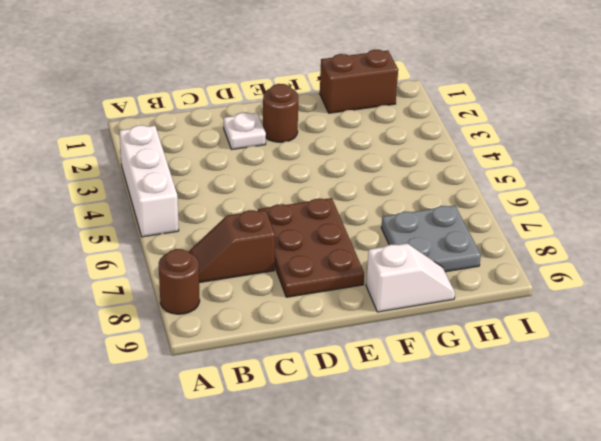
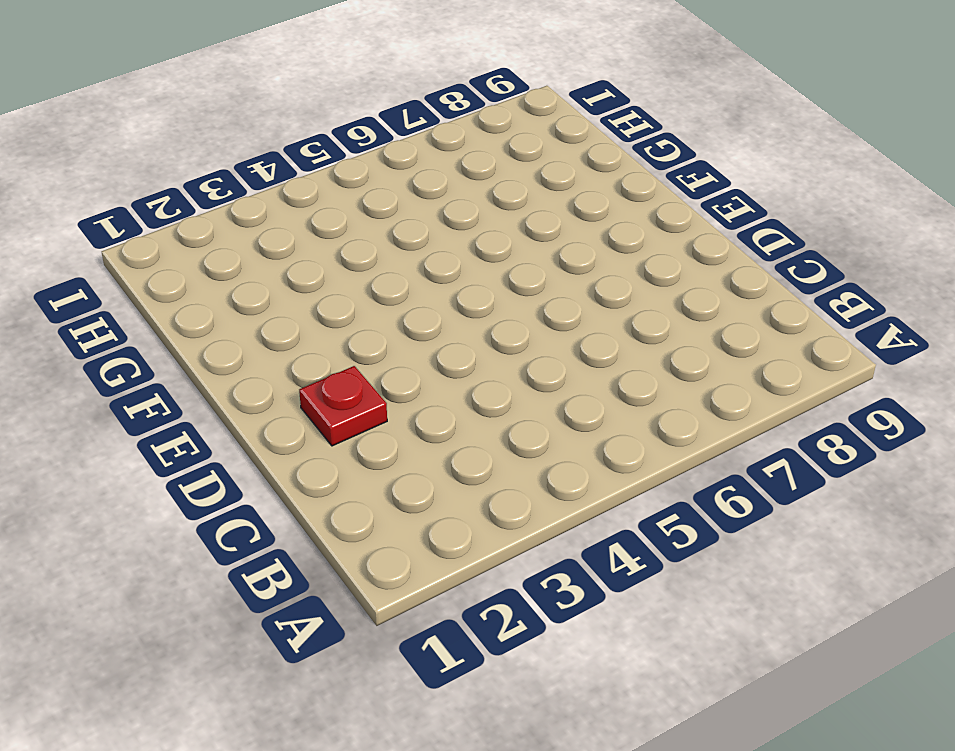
red 1x1 plate [299,366,387,446] -> white 1x1 plate [224,113,266,149]
none -> white 1x3 brick [119,125,179,237]
none -> brown 1x1 round brick [159,249,200,314]

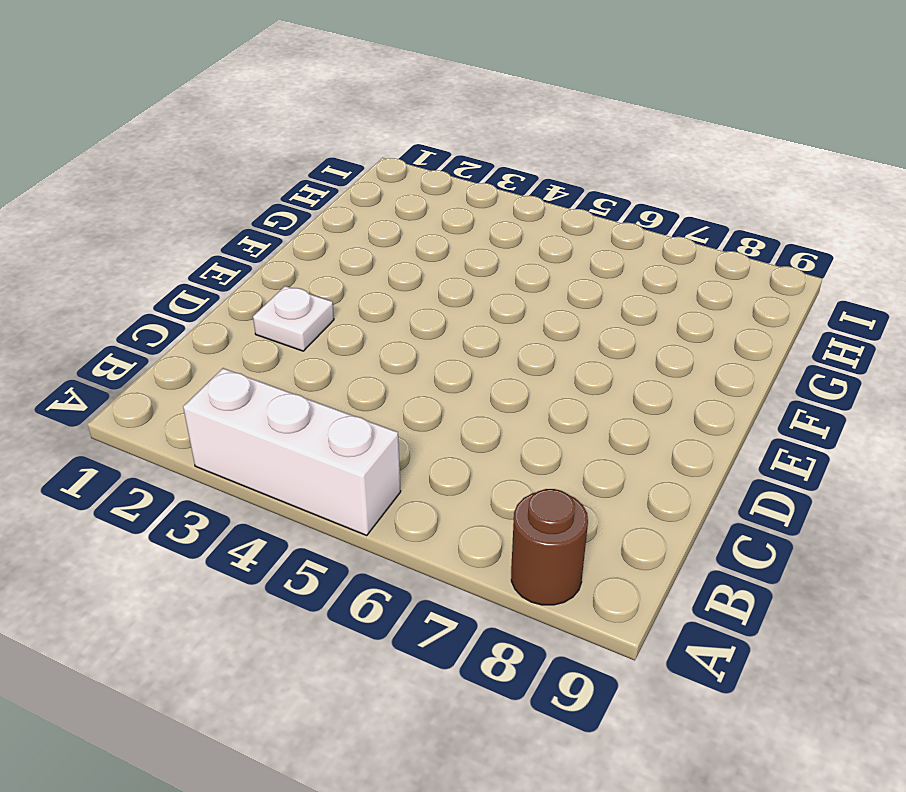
none -> brown 1x2 slope [189,210,275,283]
none -> brown 2x3 plate [258,198,364,297]

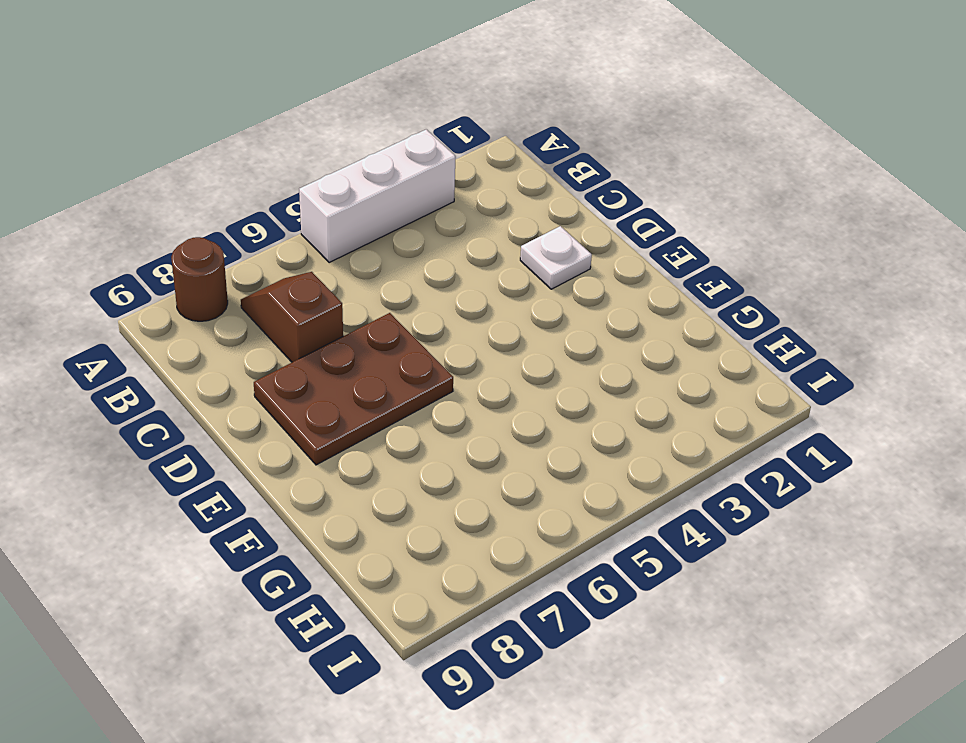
none -> brown 1x1 round brick [263,84,298,142]
none -> white 1x2 slope [366,243,455,312]

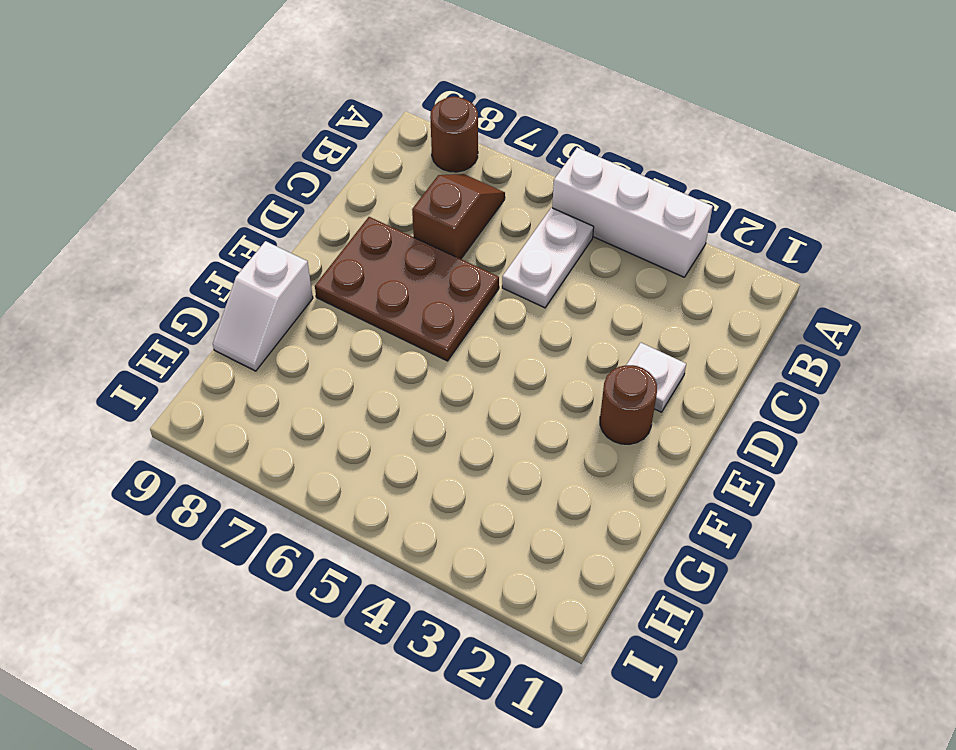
white 1x2 plate [502,208,594,308] -> none
none -> brown 1x2 brick [320,50,398,113]
none -> grey 2x2 plate [381,205,481,272]

